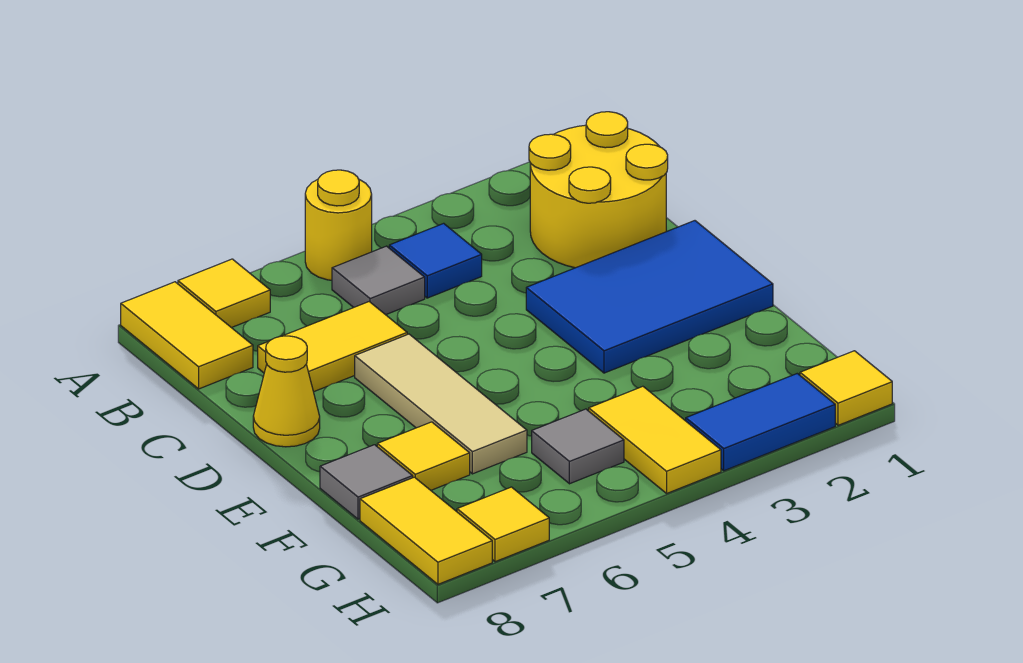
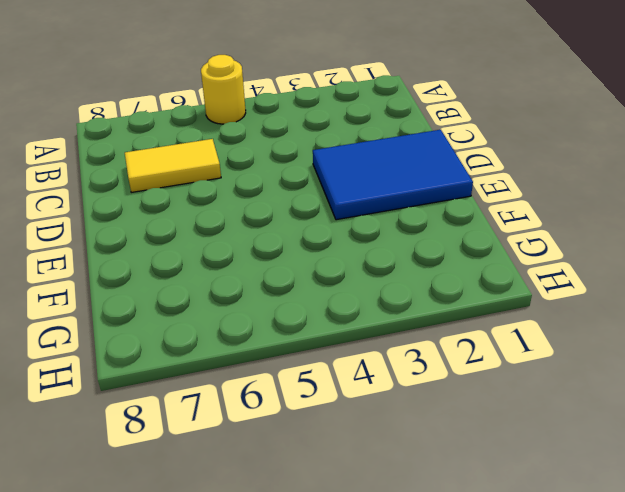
none -> yellow 1x1 tile [178,259,270,328]
none -> yellow 1x2 tile [121,282,253,389]
none -> yellow 2x2 round brick [529,112,668,268]

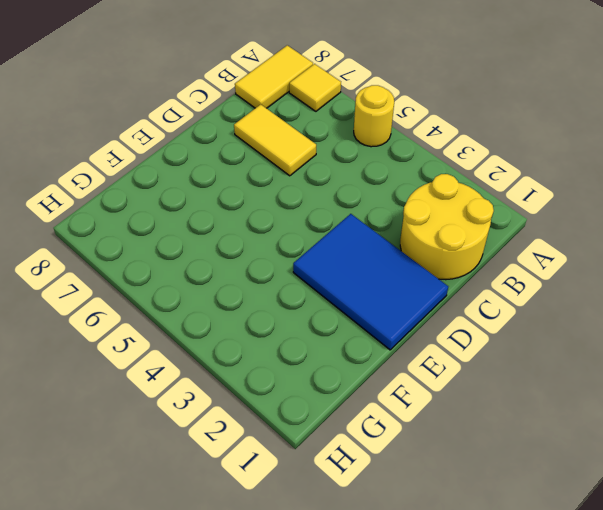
none -> blue 1x1 tile [389,223,482,298]
none -> grey 1x1 tile [332,246,425,315]
none -> tan 1x3 tile [355,334,527,474]

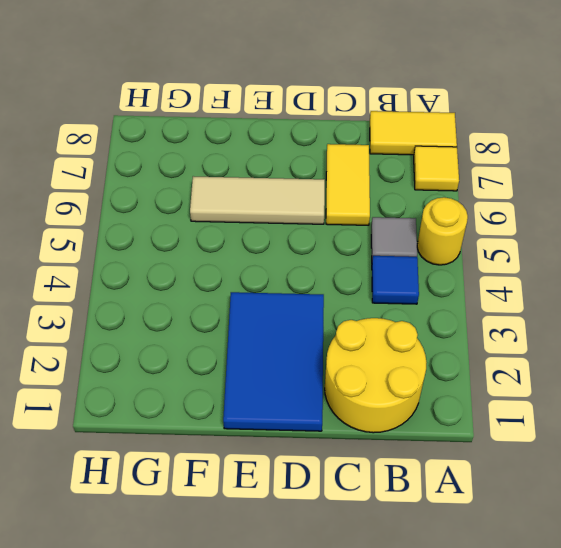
none -> yellow 1x1 cone [253,336,320,447]
none -> yellow 1x1 tile [377,422,470,490]
none -> grey 1x1 tile [320,445,413,519]

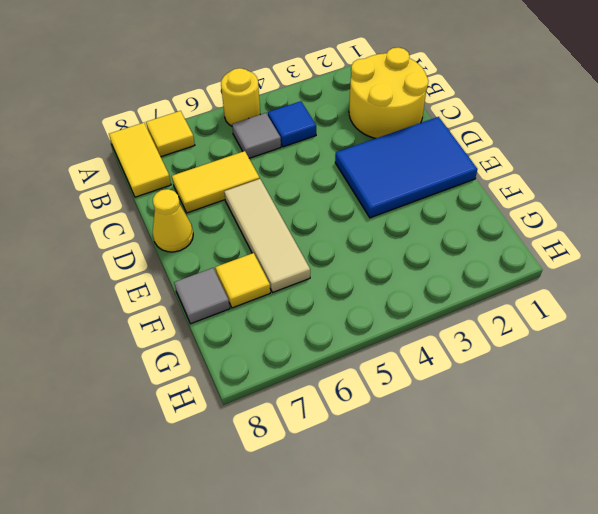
none -> yellow 1x2 tile [589,386,721,493]
none -> grey 1x1 tile [532,409,624,484]
none -> yellow 1x2 tile [360,477,492,584]

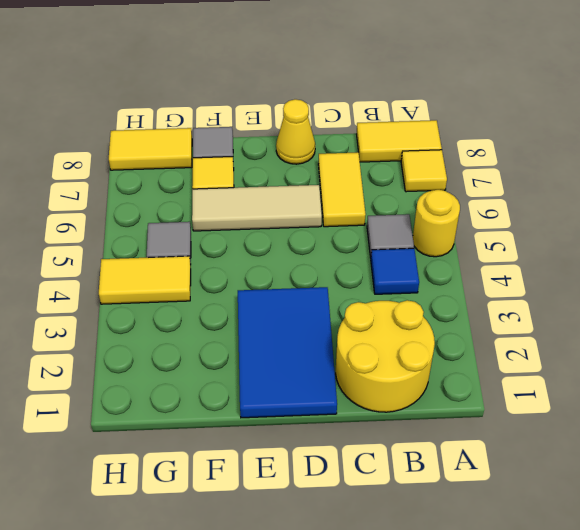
none -> yellow 1x1 tile [800,351,892,425]
none -> blue 1x2 tile [686,374,835,471]
none -> yellow 1x1 tile [457,487,549,562]

